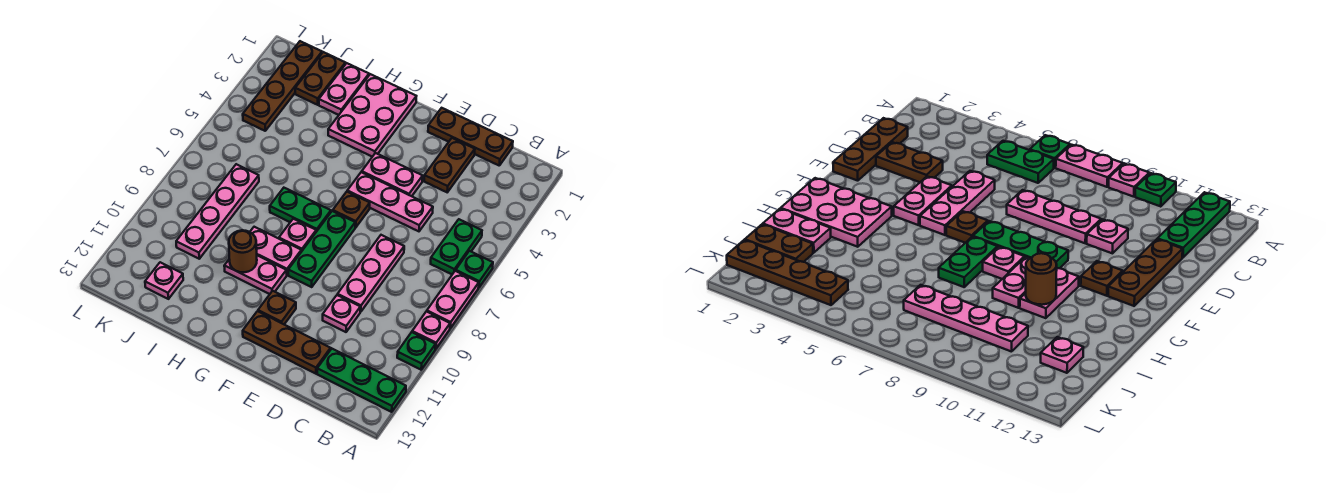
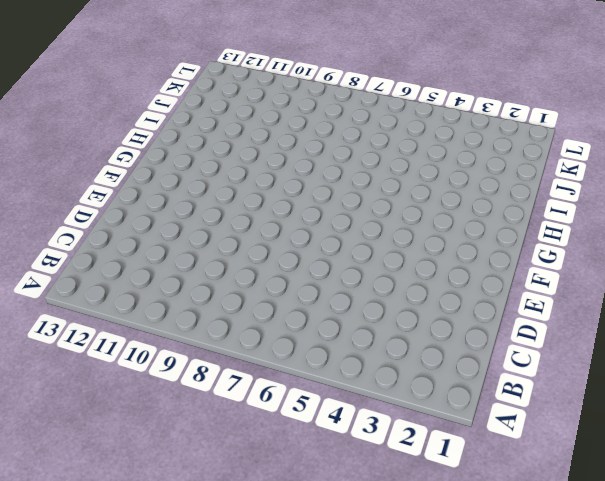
none -> green 1x1 plate [456,251,493,287]
none -> pink 1x2 plate [427,271,479,328]
none -> pink 1x1 plate [412,311,450,349]

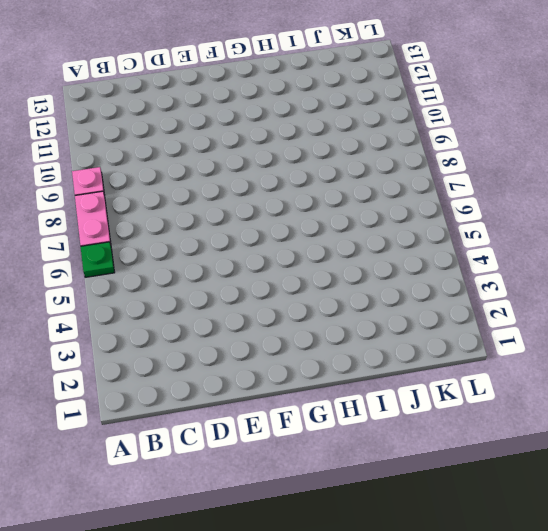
none -> green 1x1 plate [397,332,436,370]
none -> green 1x3 plate [317,349,406,412]
none -> green 1x2 plate [431,219,482,274]

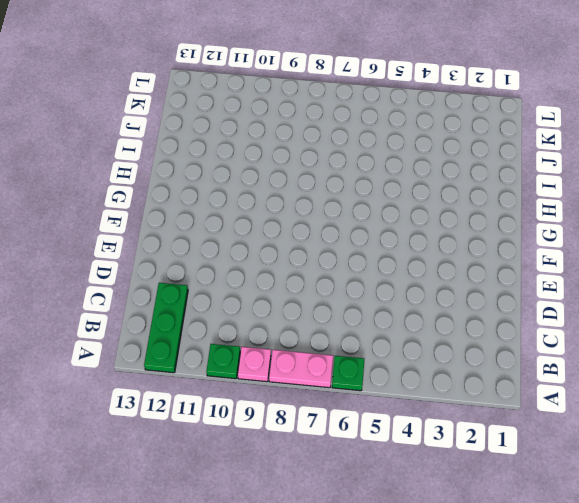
none -> green 1x2 plate [431,219,482,274]
none -> brown 1x3 plate [428,108,513,165]
none -> brown 1x2 plate [424,138,475,192]

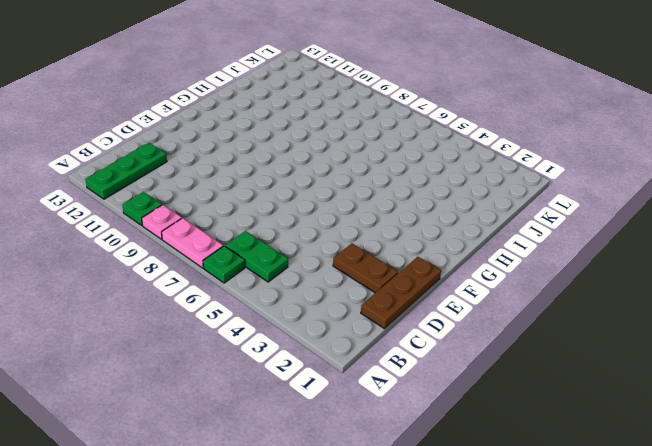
none -> pink 1x3 plate [347,172,433,231]
none -> pink 1x3 plate [338,235,404,312]
none -> pink 1x1 plate [323,295,360,332]

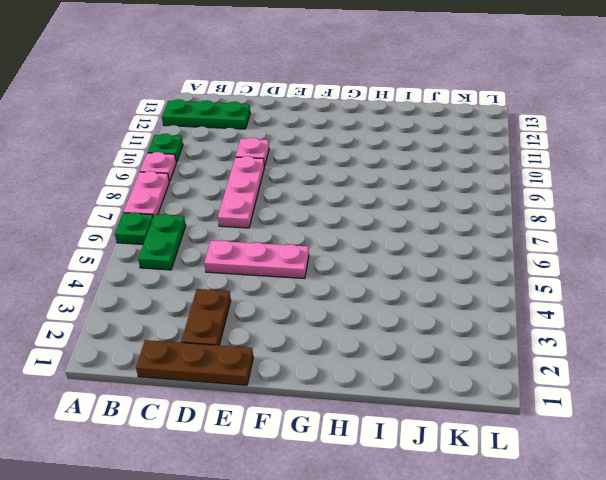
none -> brown 1x3 plate [243,311,331,374]
none -> pink 1x2 plate [362,153,423,196]
none -> brown 1x1 plate [333,192,370,227]

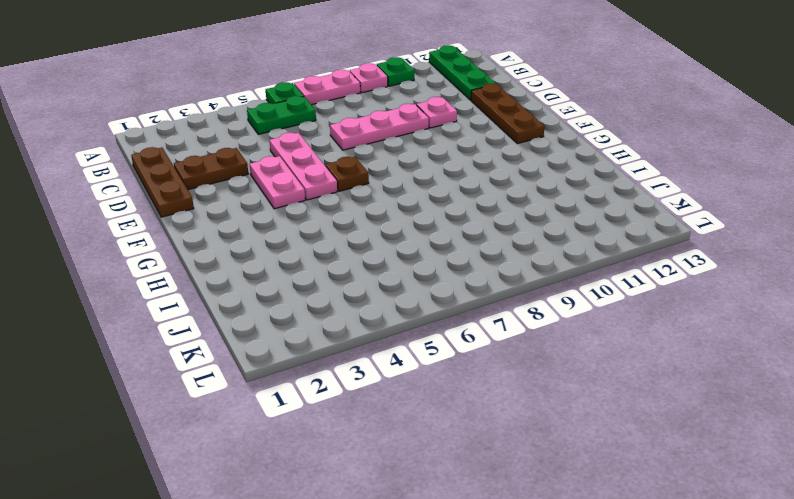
none -> green 1x3 plate [288,211,355,287]
none -> brown 1x1 plate [258,291,296,324]
none -> pink 2x3 plate [328,74,416,157]

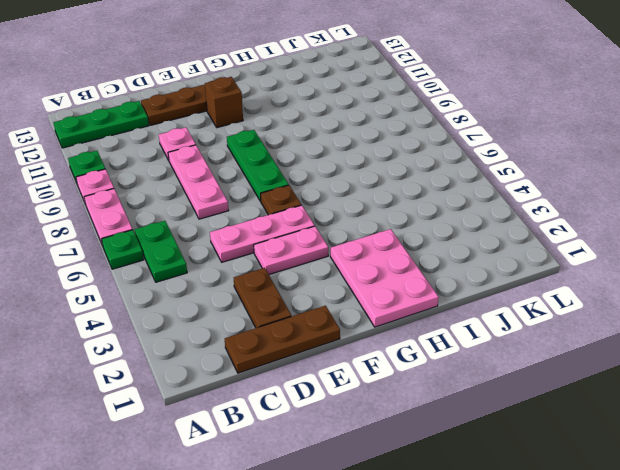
brown 1x1 brick [205,77,243,128] -> brown 1x1 plate [258,291,296,324]
none -> green 1x2 plate [270,188,331,232]
none -> pink 1x1 plate [279,219,316,252]
none -> pink 1x2 plate [250,227,301,275]

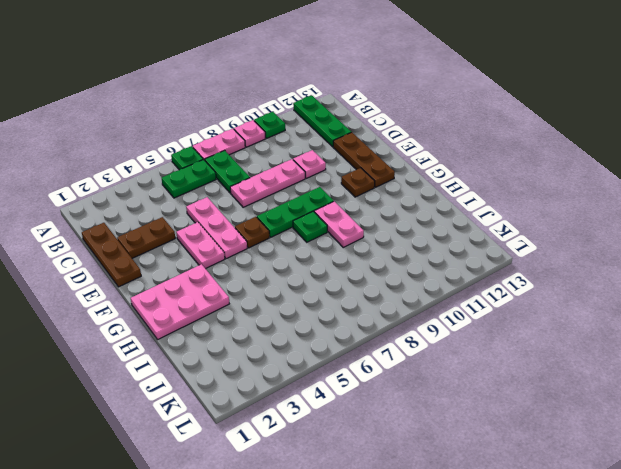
green 1x2 plate [205,150,250,193] -> green 1x2 plate moved to [270,188,331,232]
green 1x1 plate [293,211,327,242] -> pink 1x1 plate [279,219,316,252]
none -> pink 1x2 plate [224,255,287,294]
none -> pink 1x2 plate [319,63,369,115]
none -> brown 1x2 plate [295,52,345,105]

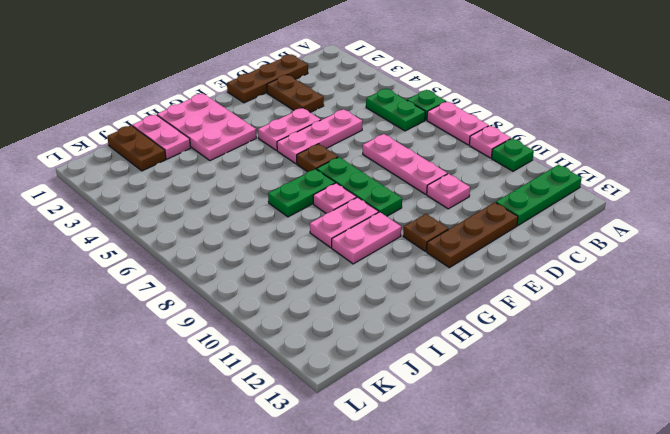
none -> pink 1x4 plate [176,164,259,259]
none -> pink 1x1 plate [145,262,183,299]
none -> brown 1x4 plate [243,41,322,131]

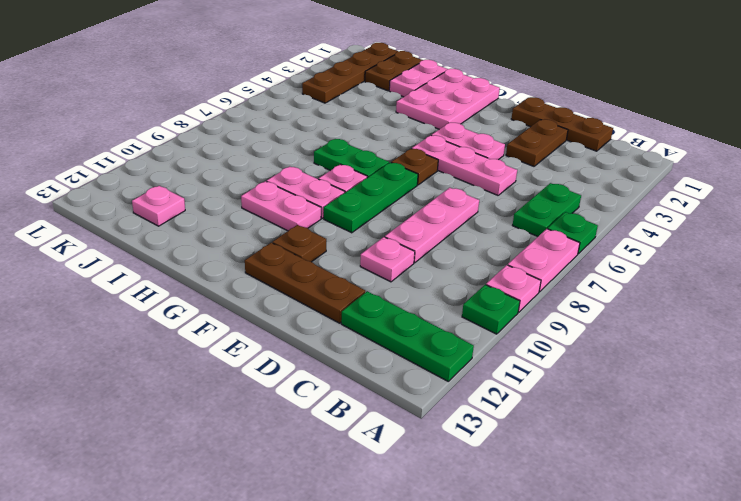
none -> pink 1x4 plate [176,164,259,259]
none -> brown 1x1 round brick [229,230,257,272]

